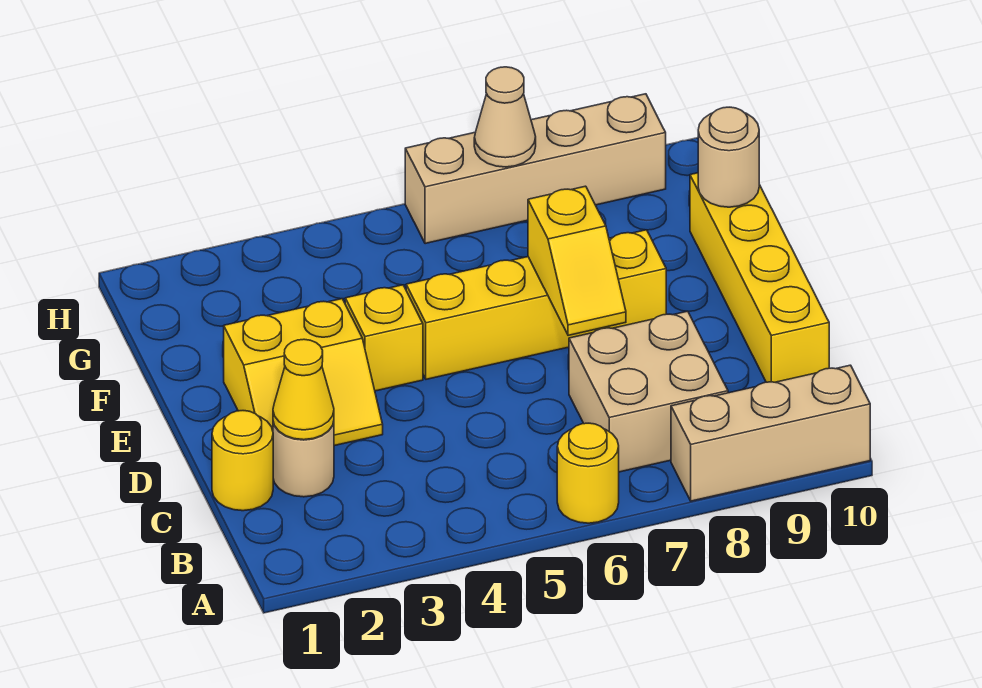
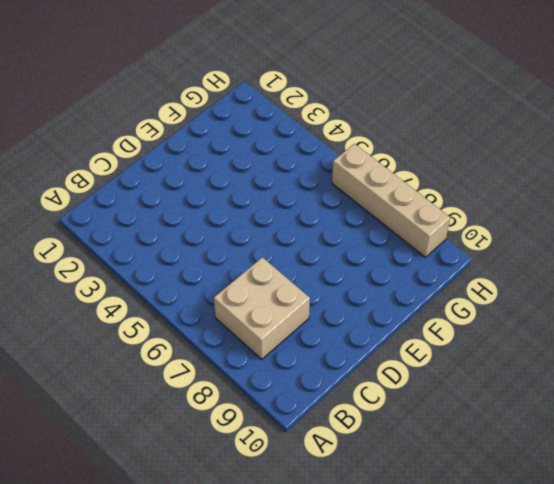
none -> yellow 1x1 round brick [557,423,619,523]
none -> tan 1x3 brick [671,365,870,501]
none -> yellow 1x1 round brick [212,411,273,511]

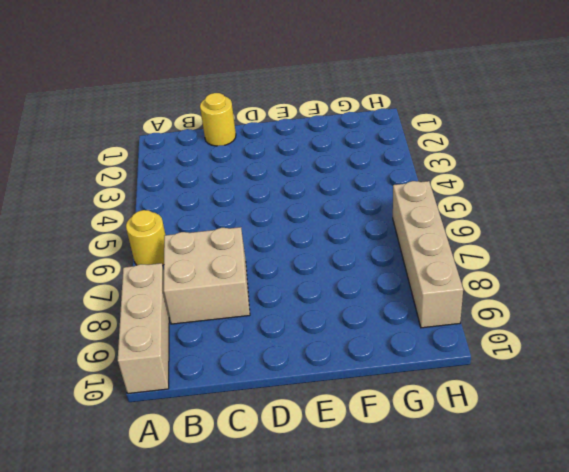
none -> tan 1x1 round brick [273,422,334,497]
none -> yellow 1x4 brick [690,173,829,382]
none -> yellow 2x2 slope [224,299,383,446]

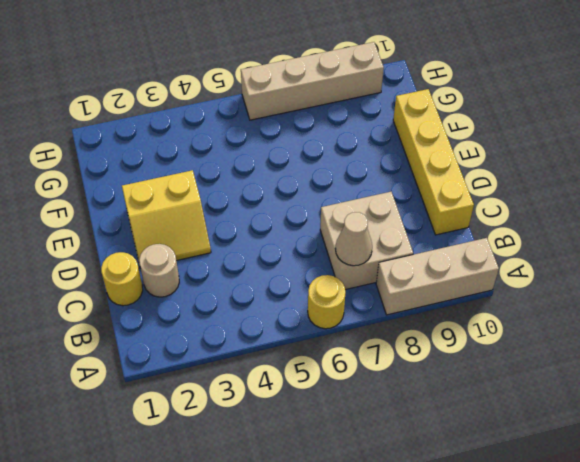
tan 1x1 cone [335,212,372,266] -> tan 1x1 cone moved to [474,67,536,167]
none -> yellow 1x1 brick [345,285,423,391]
none -> yellow 1x4 brick [406,230,666,379]
none -> yellow 1x1 cone [273,339,334,440]

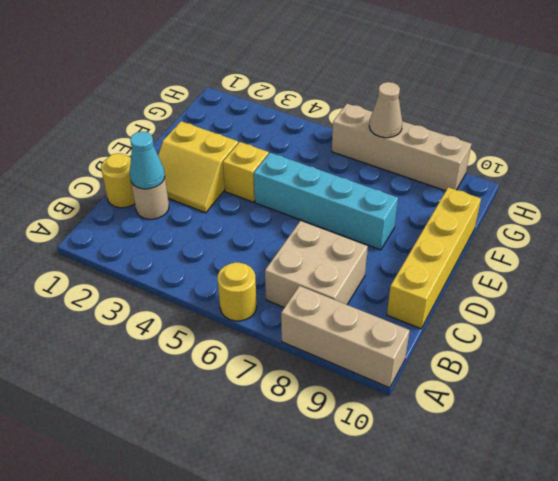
cyan 1x1 cone [129,131,165,189] -> yellow 1x1 cone [273,339,334,440]
cyan 1x4 brick [254,153,398,250] -> yellow 1x4 brick [406,230,666,379]
none -> yellow 1x2 slope [528,186,626,335]
none -> tan 1x1 round brick [698,107,759,207]

